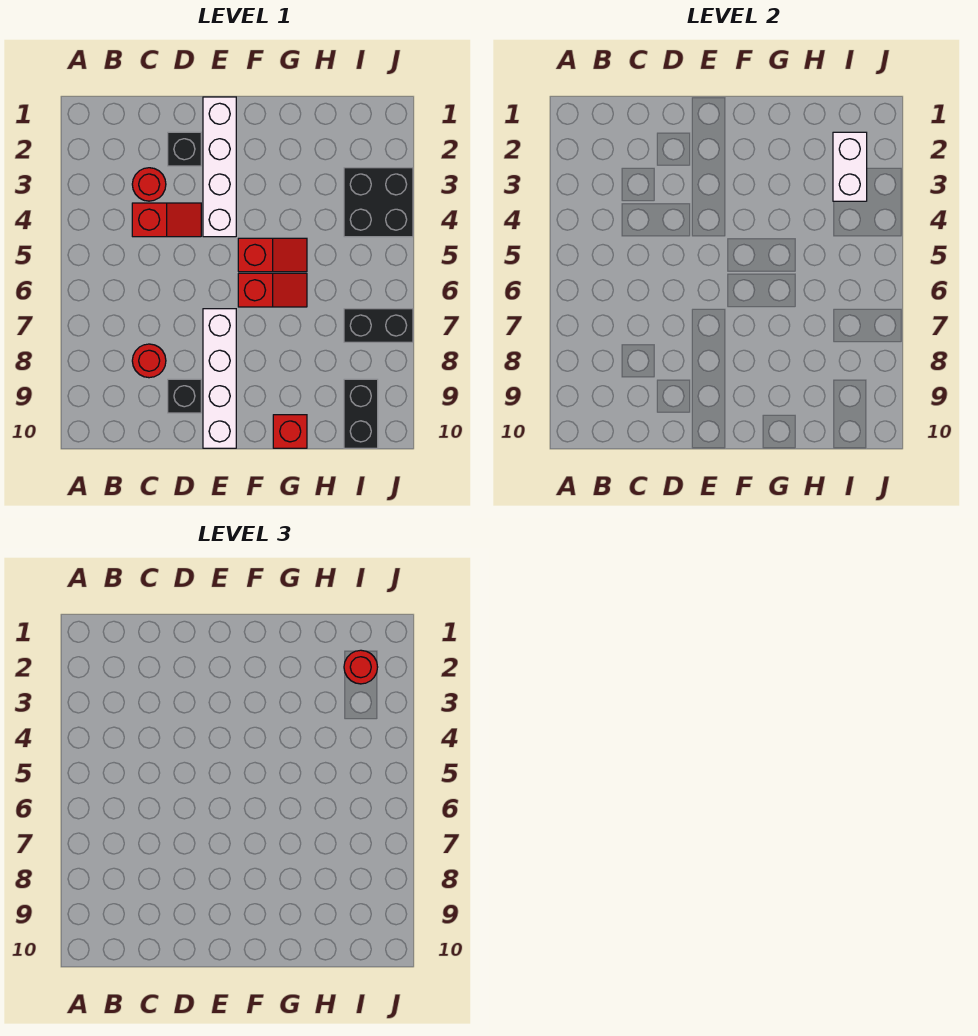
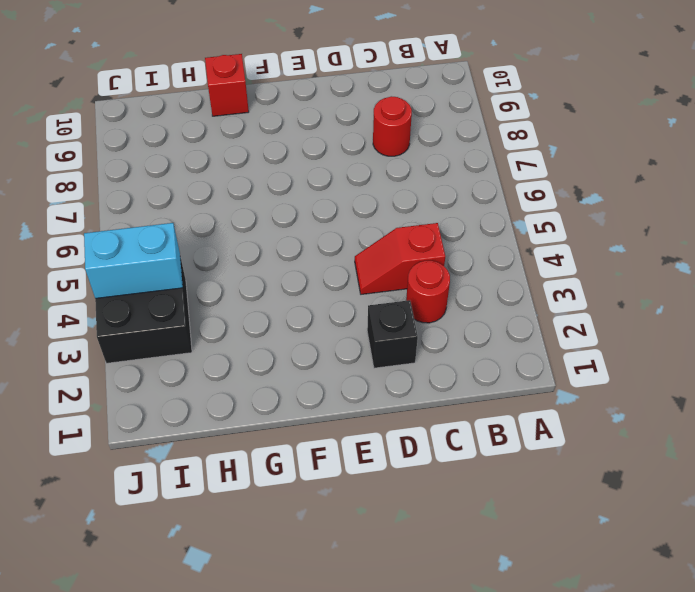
cyan 1x2 brick [84,223,183,298] -> none
none -> black 1x1 brick [168,379,201,413]
none -> white 1x4 brick [203,97,236,237]
none -> white 1x4 brick [203,309,236,448]

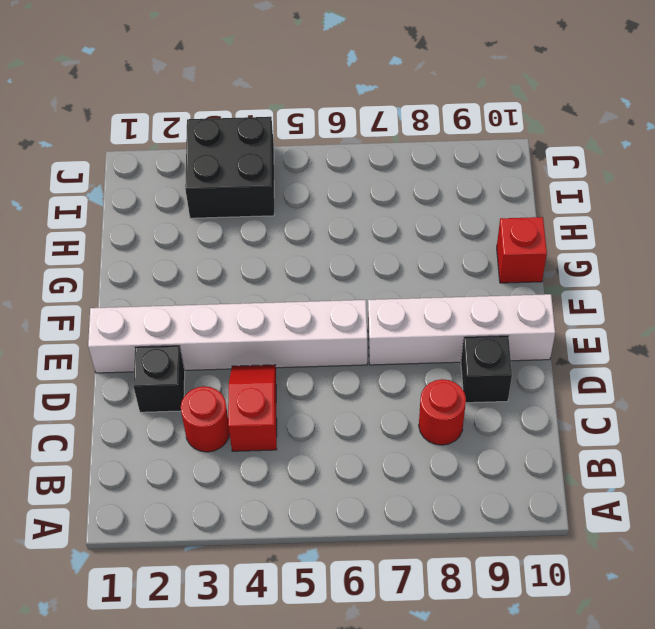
white 1x6 brick [88,300,367,373] -> white 1x4 brick [203,97,236,237]
none -> red 1x2 slope [238,238,307,272]
none -> red 1x2 slope [238,273,307,307]
none -> black 1x2 brick [344,309,413,342]

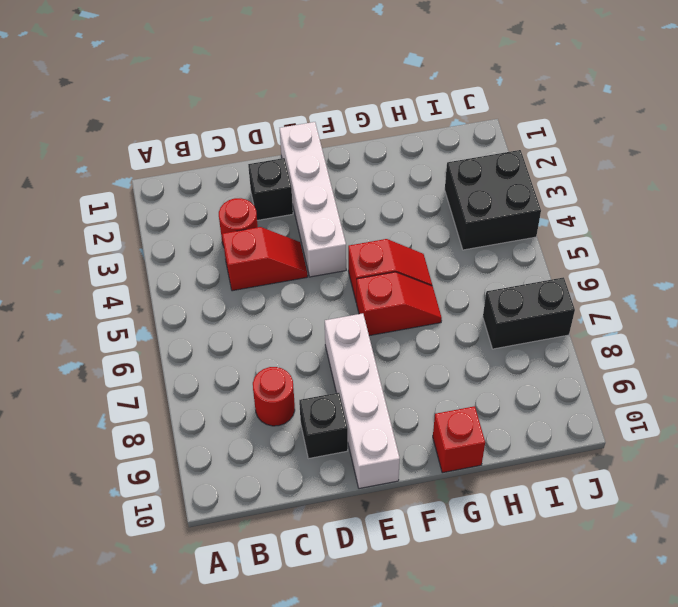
none -> black 1x2 brick [344,379,378,448]
none -> white 1x2 brick [833,132,867,201]
none -> red 1x1 round brick [344,650,378,684]

